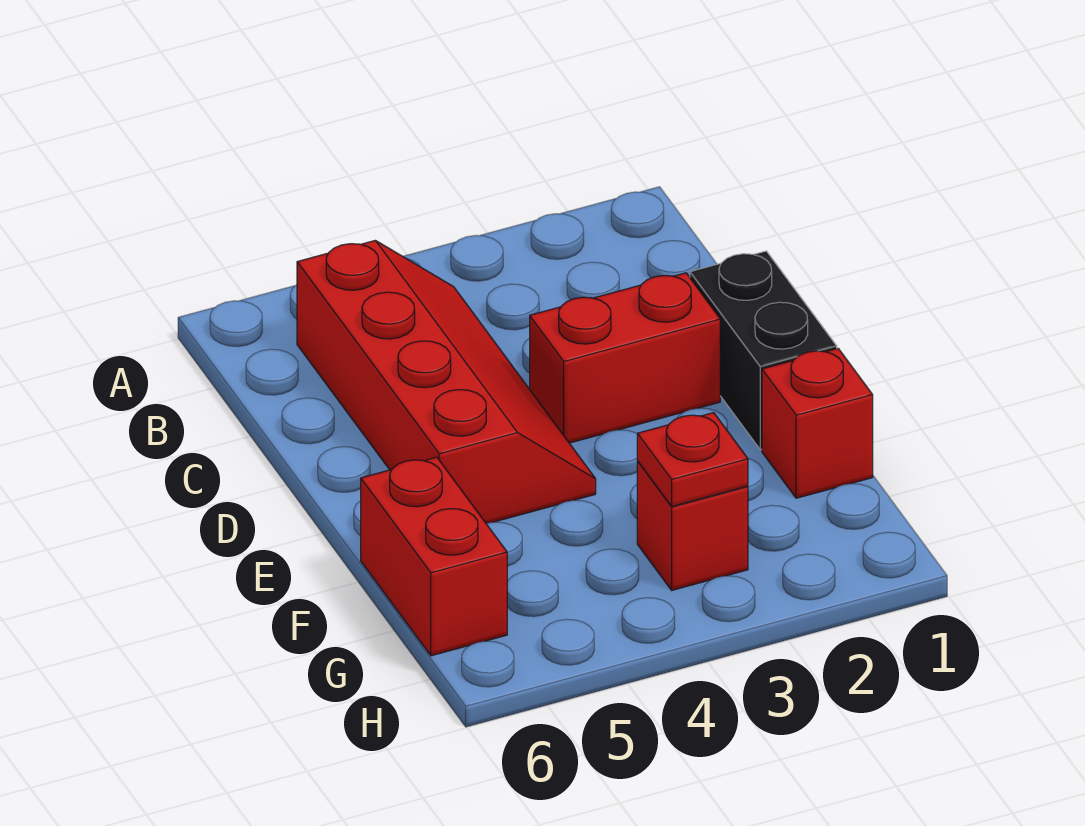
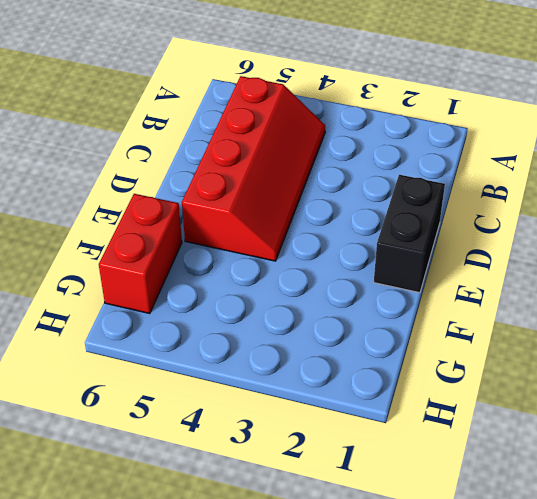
none -> red 1x2 brick [530,273,720,443]
none -> red 1x1 brick [762,349,873,498]

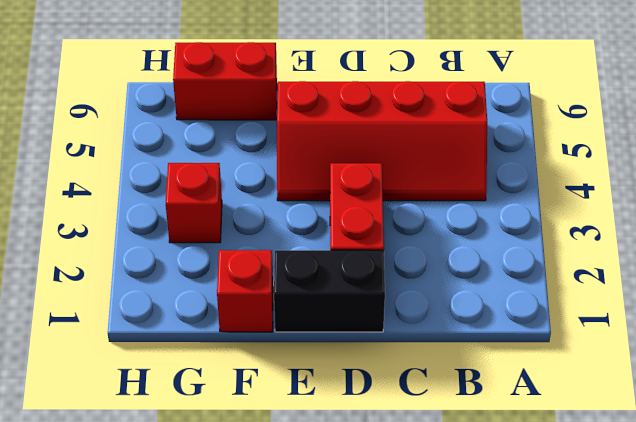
none -> red 1x1 plate [637,413,748,506]

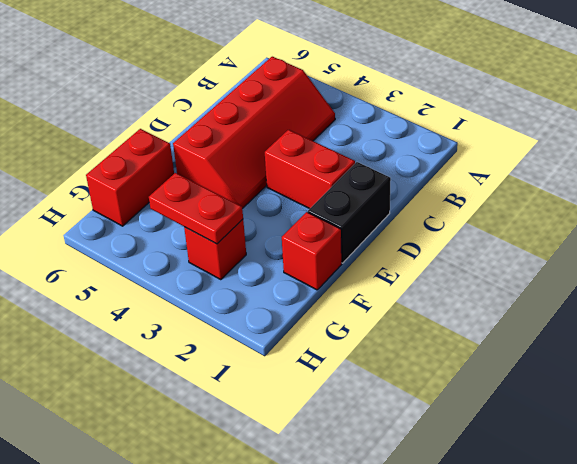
red 1x2 plate [149,173,243,244] -> red 1x1 plate [637,413,748,506]

